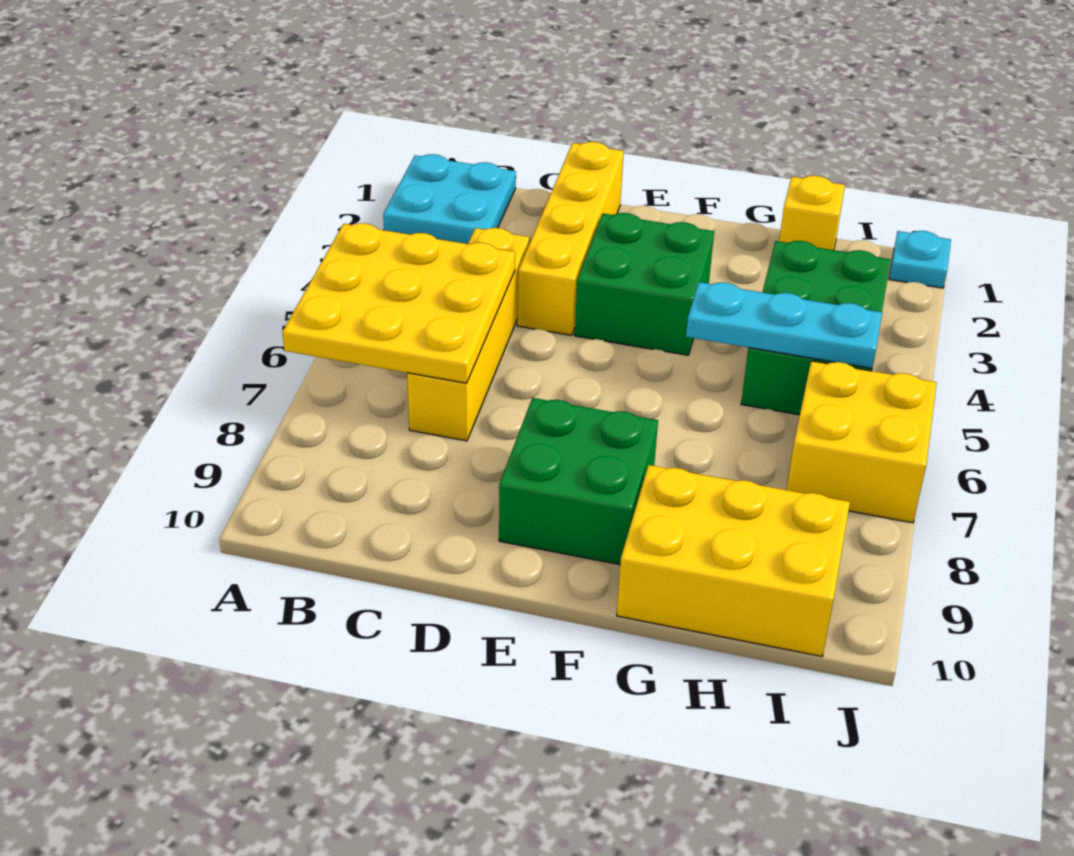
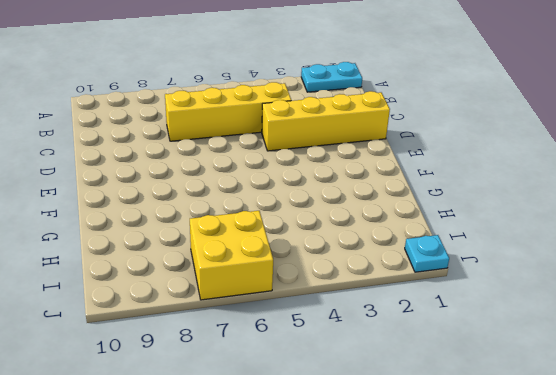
cyan 1x2 plate [301,62,362,92] -> cyan 2x2 plate [383,154,516,244]
none -> green 2x2 brick [575,213,714,355]
none -> green 2x2 brick [499,398,658,565]
none -> yellow 2x3 brick [617,465,850,656]

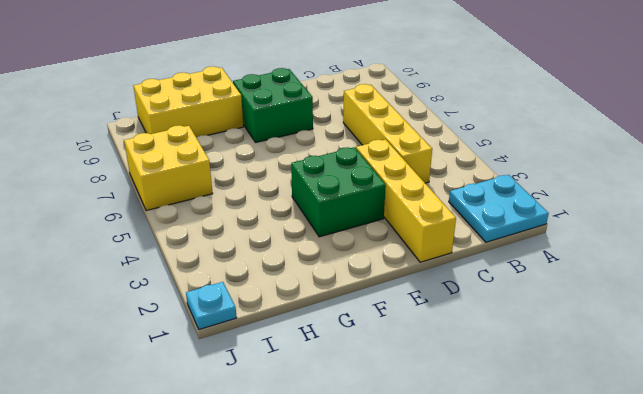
none -> yellow 1x1 brick [779,176,845,250]
none -> green 2x3 brick [741,241,891,415]
none -> yellow 3x3 plate [283,223,515,383]

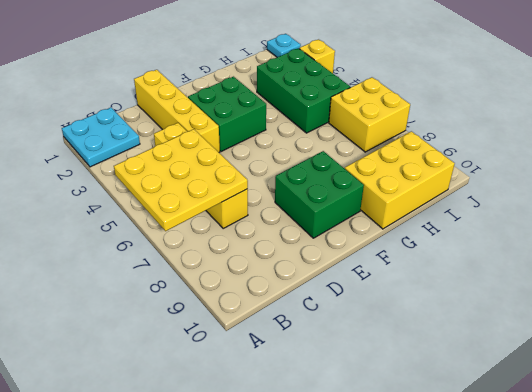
yellow 1x1 brick [299,39,335,73] -> yellow 1x1 brick moved to [779,176,845,250]
none -> cyan 1x3 plate [686,282,882,368]

